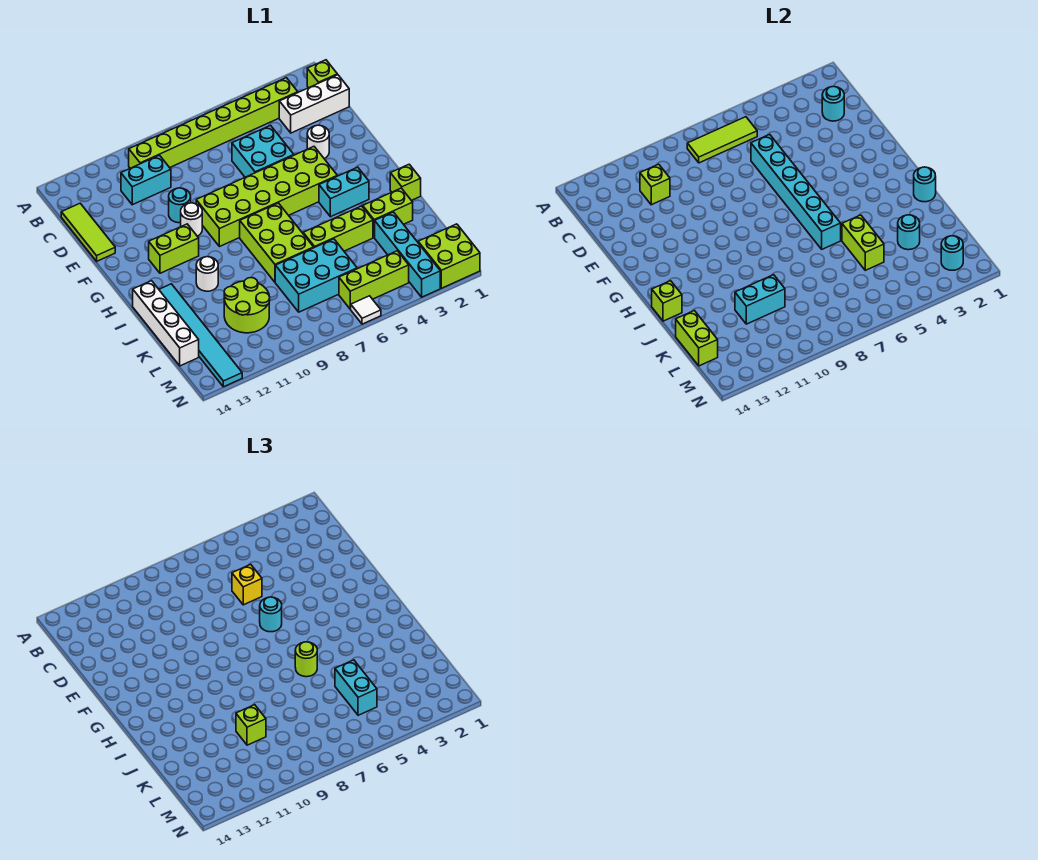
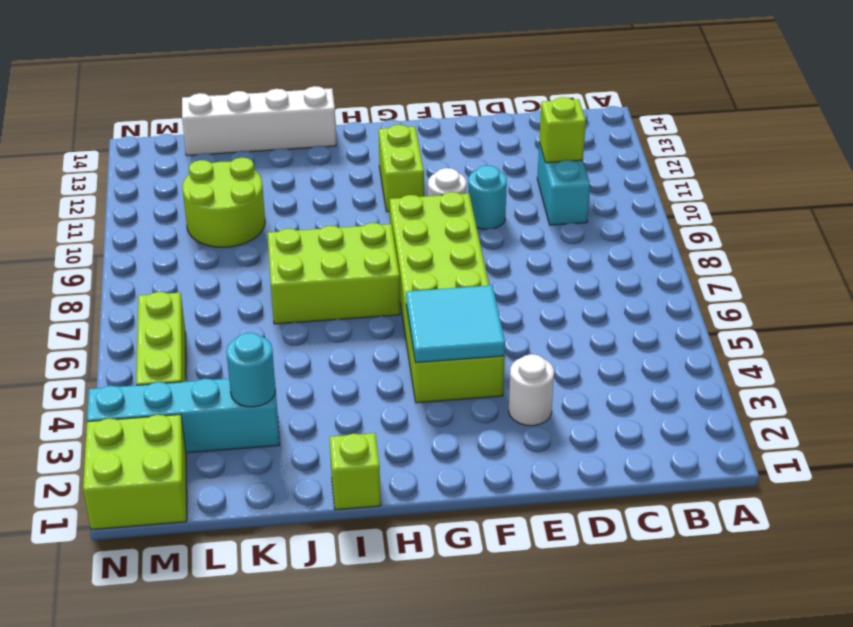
cyan 2x2 tile [406,285,505,363] -> none
none -> lime 1x1 brick [307,60,337,88]
none -> lime 1x8 brick [129,78,298,168]
none -> white 1x3 brick [279,75,349,133]
none -> lime 1x3 tile [61,203,115,261]

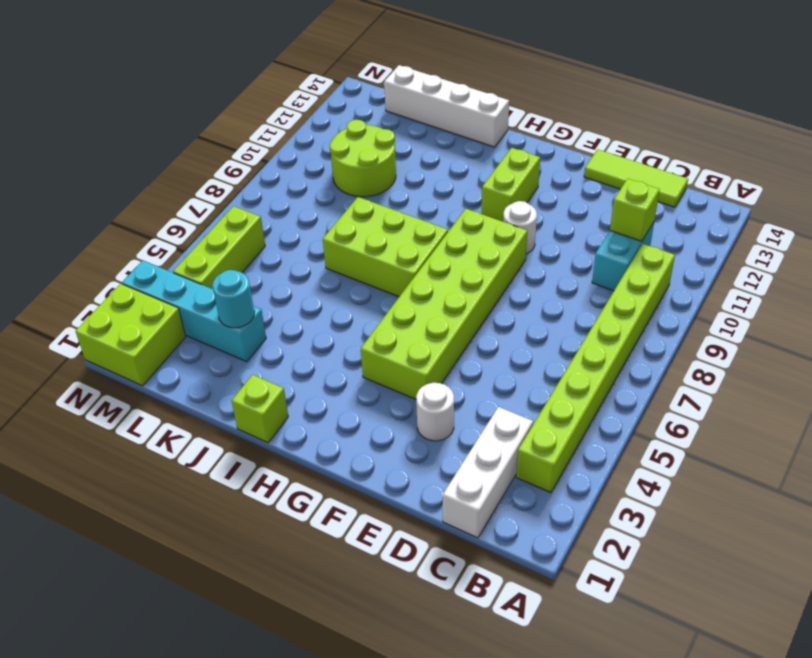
none -> lime 1x1 brick [307,60,337,88]
none -> cyan 2x2 brick [232,126,294,177]
none -> cyan 1x1 round brick [169,188,191,223]
none -> cyan 1x2 brick [319,167,369,217]

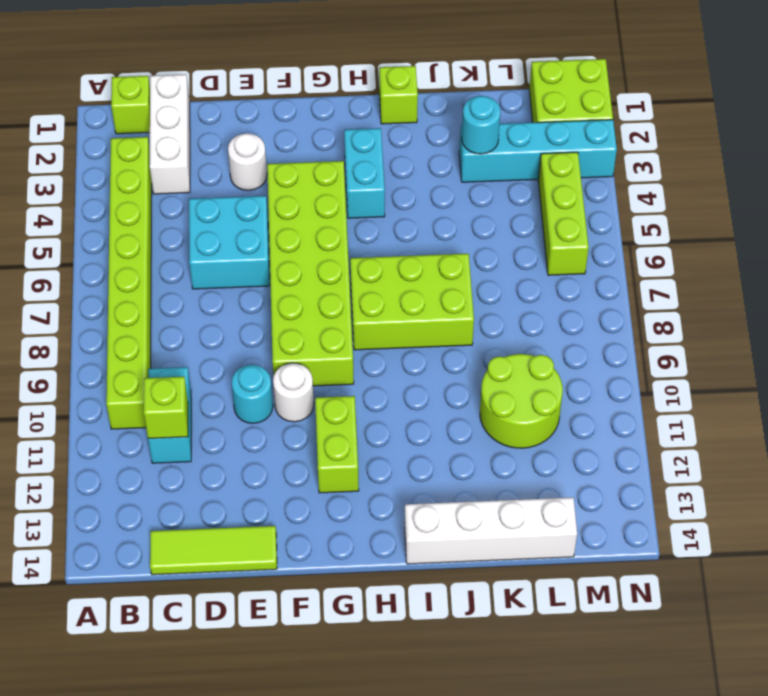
none -> white 1x1 round brick [196,257,218,291]
none -> cyan 1x6 tile [159,284,242,387]
none -> lime 1x2 brick [363,188,413,238]
none -> lime 1x3 brick [303,206,373,251]

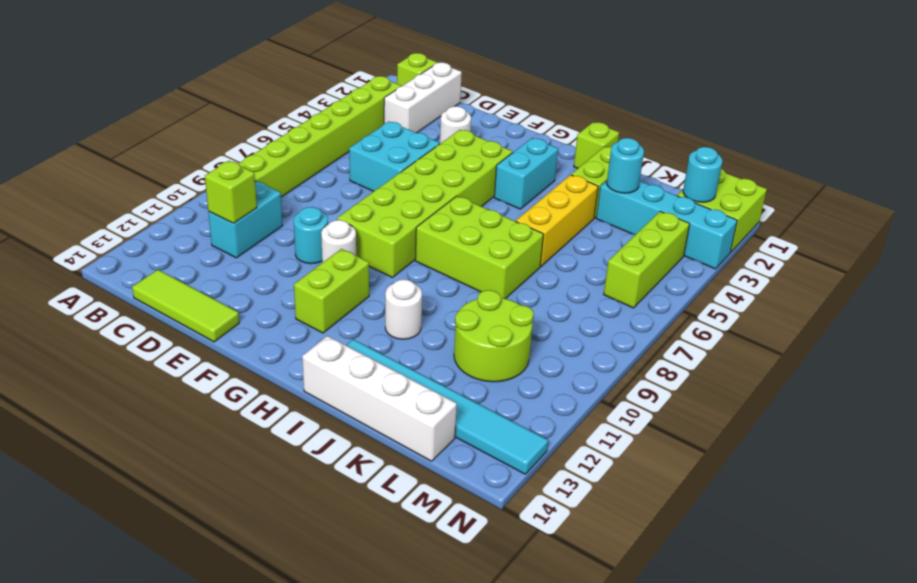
yellow 1x3 brick [516,175,598,266] -> lime 1x3 brick [303,206,373,251]
none -> cyan 2x3 brick [275,239,357,312]
none -> white 1x1 tile [351,296,381,324]
none -> lime 1x3 tile [687,117,757,163]
none -> cyan 1x1 round brick [822,86,844,121]

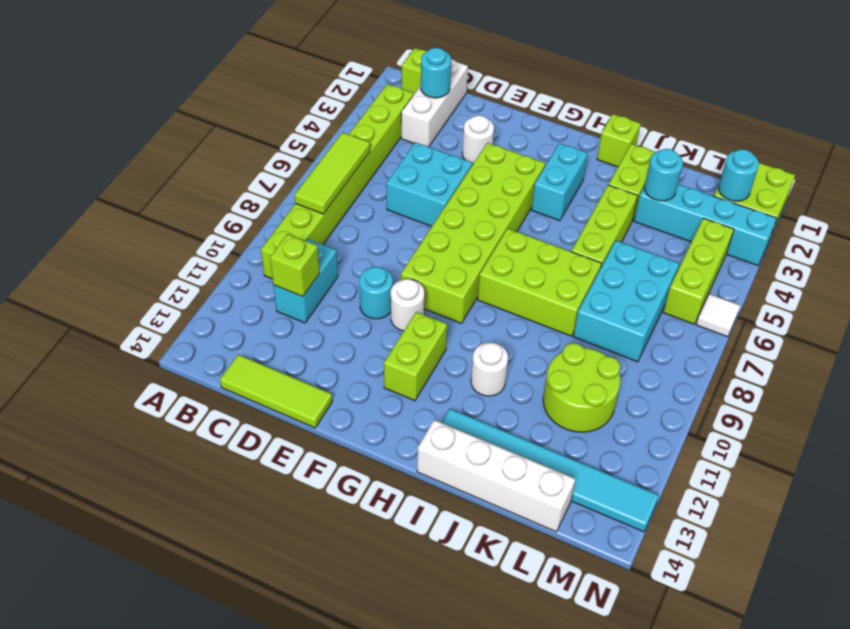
none -> cyan 1x6 brick [751,134,841,249]
none -> cyan 1x1 round brick [914,167,936,202]
none -> lime 1x1 brick [652,281,682,321]
none -> lime 1x2 brick [842,215,884,270]

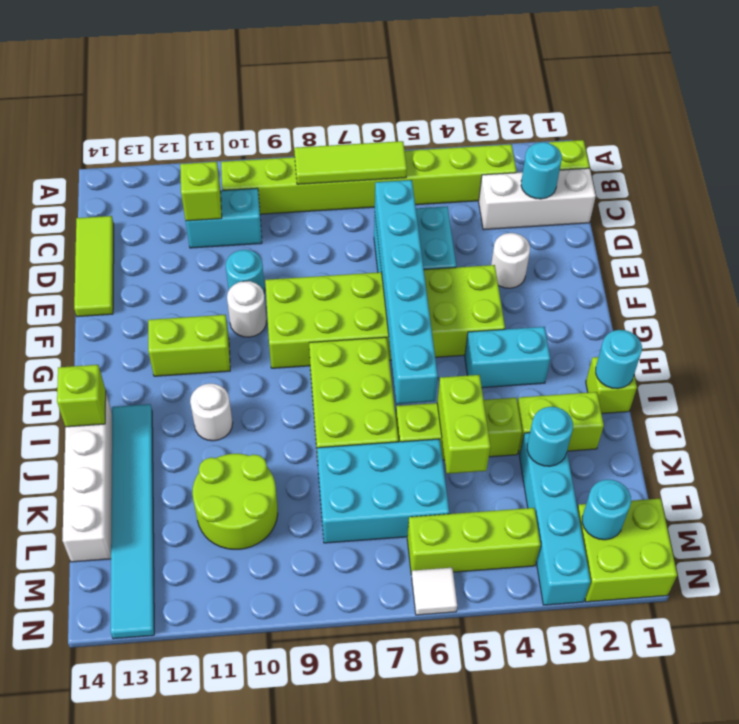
none -> cyan 1x2 brick [735,275,785,324]
none -> lime 1x2 brick [676,311,718,366]
none -> yellow 1x1 brick [232,564,262,605]
none -> cyan 1x1 round brick [260,597,282,632]

